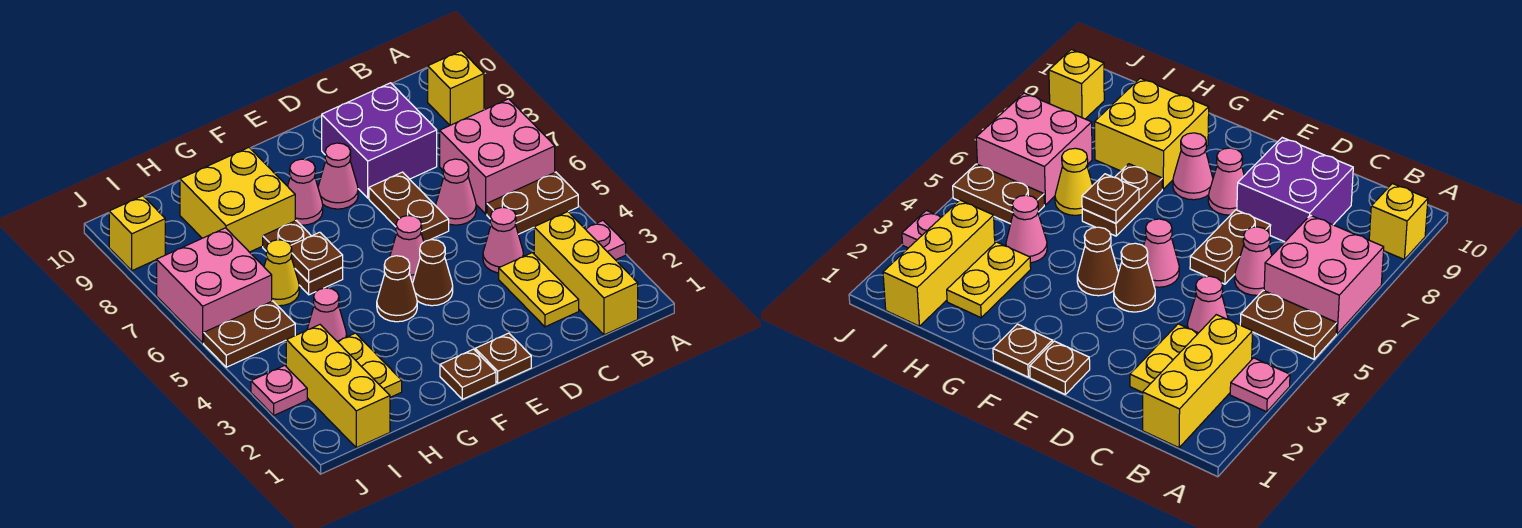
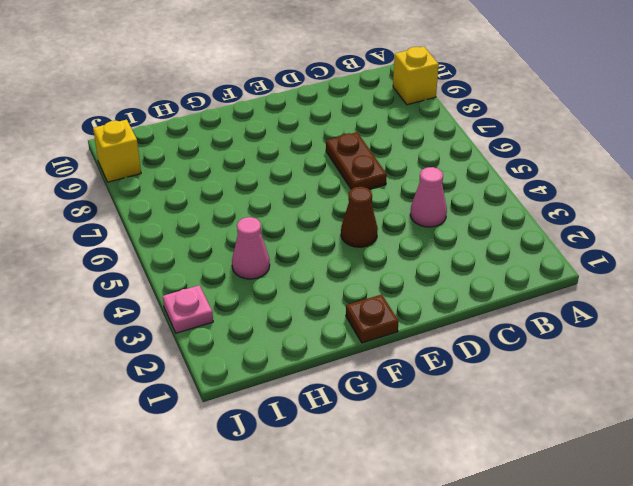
none -> pink 1x1 plate [585,221,626,260]
none -> brown 1x2 plate [487,172,578,234]
none -> pink 2x2 brick [440,99,555,214]

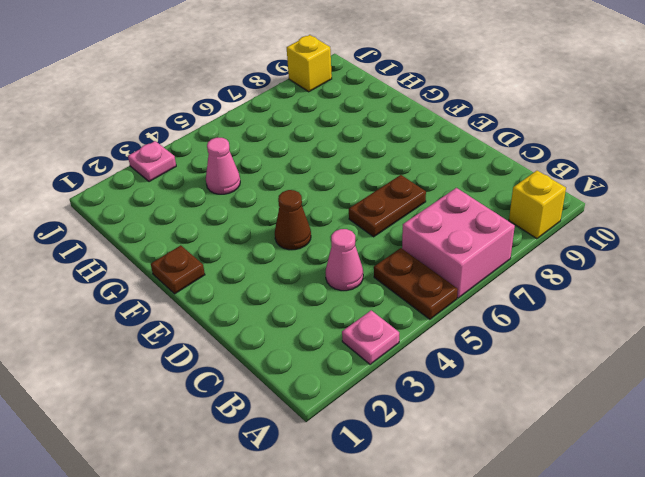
none -> yellow 1x3 brick [534,212,638,335]
none -> yellow 1x2 plate [499,253,579,327]
none -> pink 1x1 cone [436,159,476,225]

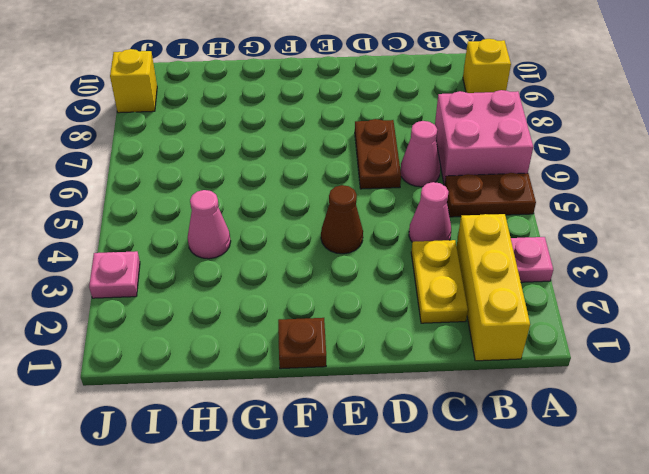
none -> purple 2x2 brick [322,83,437,198]
none -> brown 1x1 plate [475,333,531,383]
none -> pink 1x1 cone [390,216,424,281]

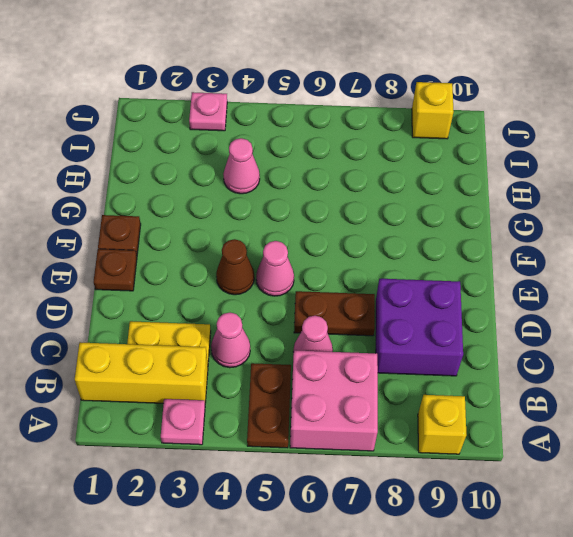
none -> pink 1x1 cone [318,143,358,209]
none -> brown 1x1 cone [377,256,417,322]
none -> pink 1x1 cone [288,159,323,225]

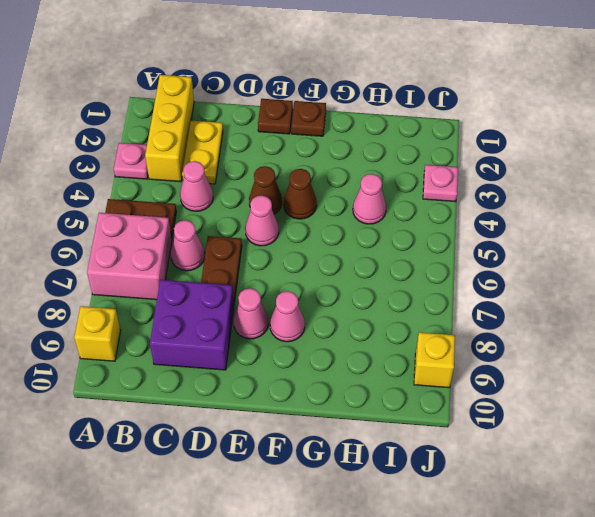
none -> brown 1x2 plate [263,221,343,295]
none -> yellow 2x2 brick [180,148,295,252]
none -> yellow 1x2 plate [337,333,402,397]

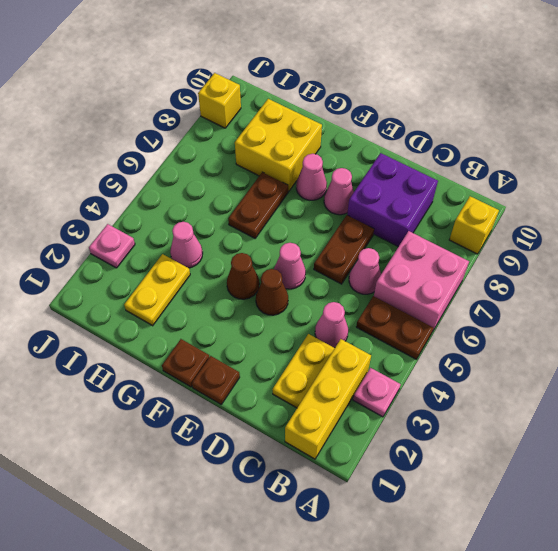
none -> yellow 1x1 cone [264,240,299,306]
none -> yellow 1x3 brick [286,325,390,448]
none -> brown 1x2 plate [204,301,295,367]

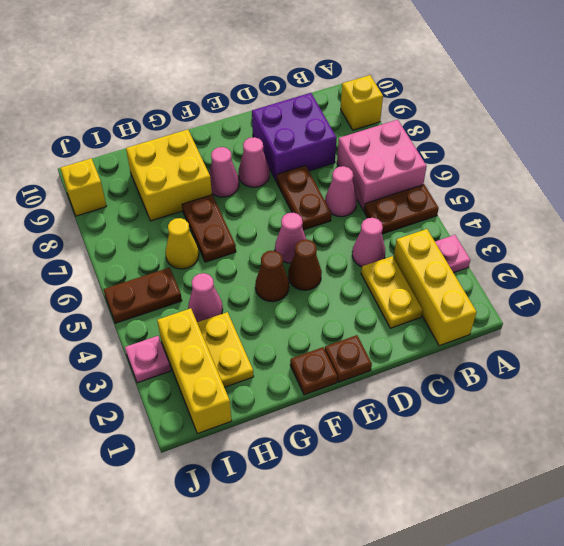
none -> pink 2x2 brick [157,228,272,343]
none -> brown 1x1 plate [291,232,343,282]

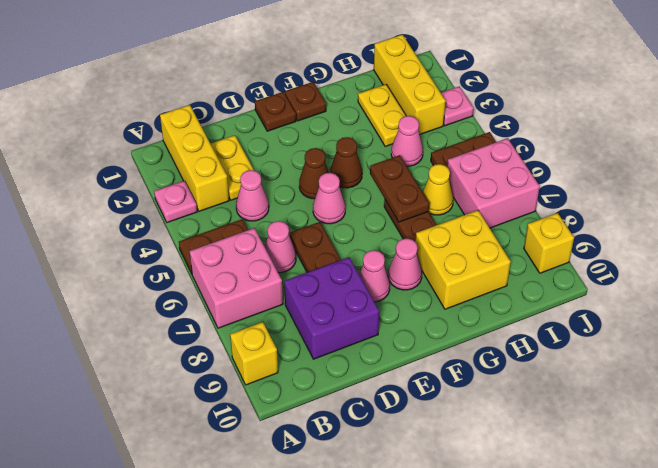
brown 1x2 plate [370,155,429,222] -> brown 1x1 plate [291,232,343,282]

